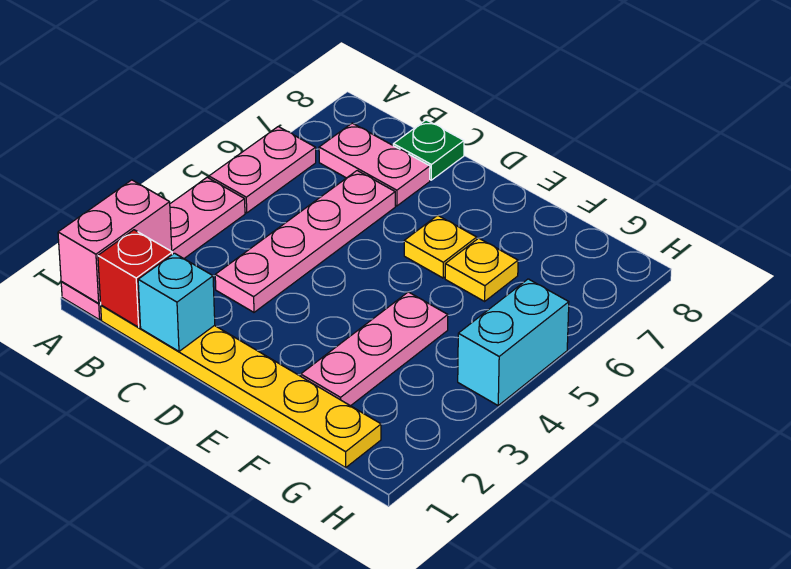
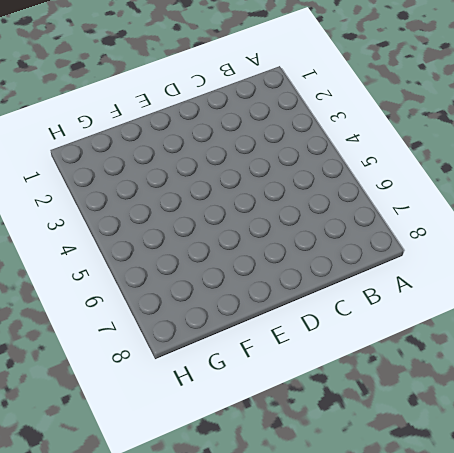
none -> pink 1x4 plate [61,177,245,320]
none -> pink 1x2 plate [209,127,316,213]
none -> yellow 1x6 plate [101,305,381,467]

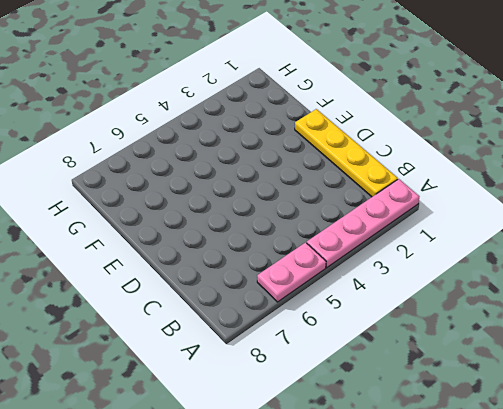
yellow 1x4 plate [295,109,398,197] -> yellow 1x6 plate [101,305,381,467]
none -> pink 1x2 plate [319,123,430,206]
none -> pink 1x4 plate [215,171,395,312]
none -> green 1x1 plate [393,120,464,180]

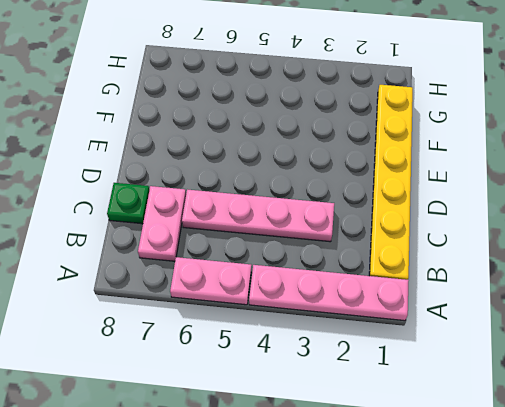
none -> yellow 1x1 plate [404,215,477,278]
none -> pink 1x3 plate [301,292,448,406]
none -> yellow 1x1 plate [445,238,518,301]

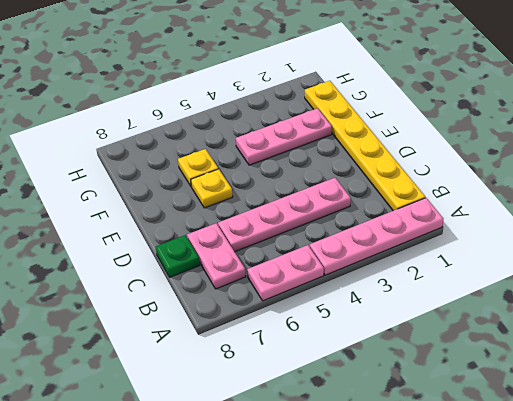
none -> cyan 1x2 brick [458,279,569,405]
none -> pink 1x2 brick [58,180,172,303]
none -> red 1x1 brick [98,230,172,327]

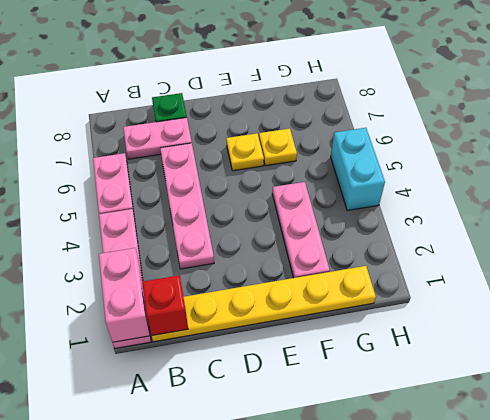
none -> cyan 1x1 brick [138,253,215,351]

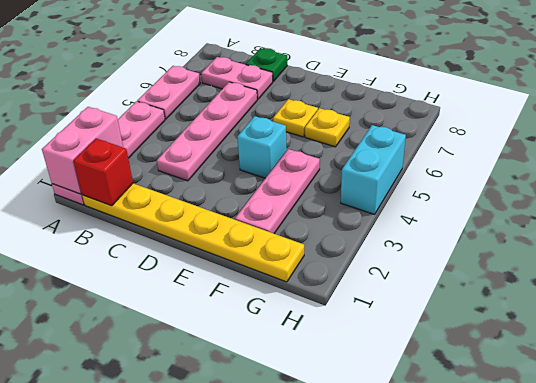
cyan 1x1 brick [237,116,287,178] -> cyan 1x1 brick moved to [138,253,215,351]

